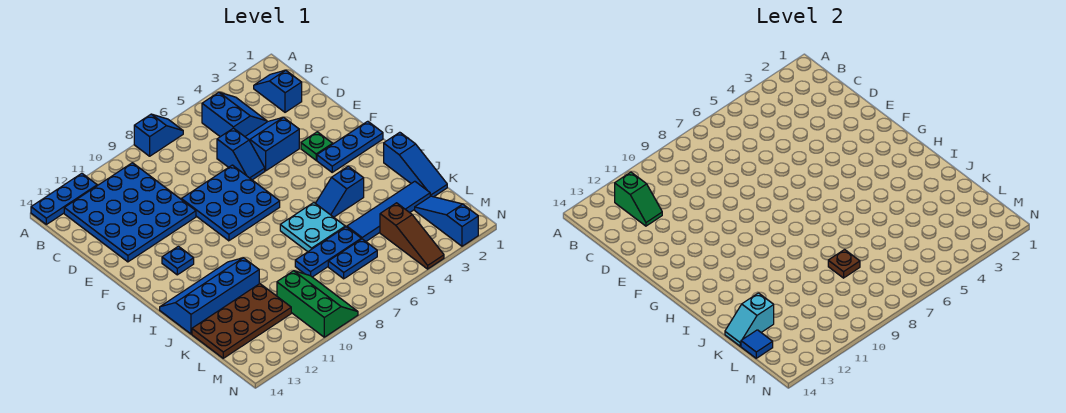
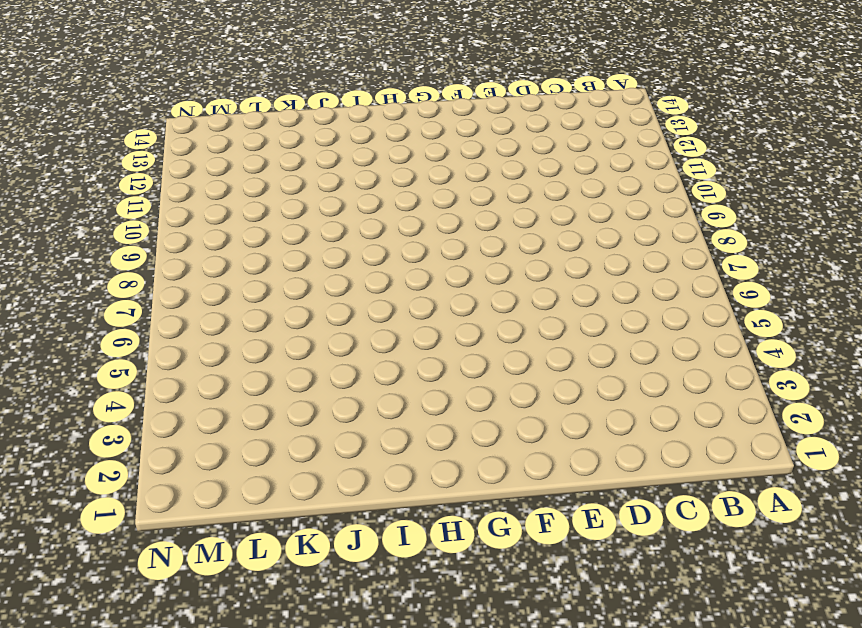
none -> blue 1x2 slope [134,114,183,156]
none -> blue 1x3 plate [31,173,97,224]
none -> blue 1x2 slope [254,70,302,112]

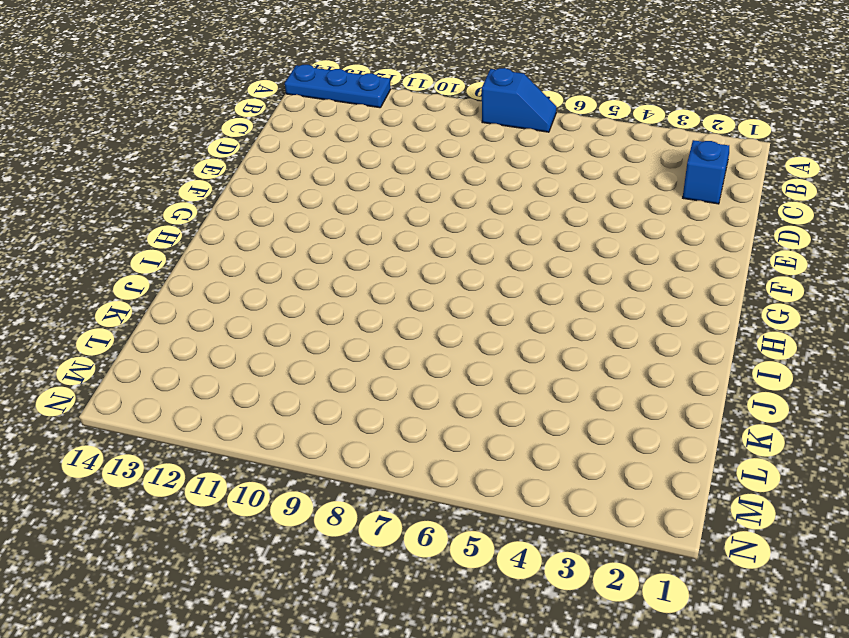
none -> blue 2x2 slope [202,92,267,137]
none -> blue 4x4 plate [64,163,196,262]
none -> blue 2x2 slope [245,117,299,171]

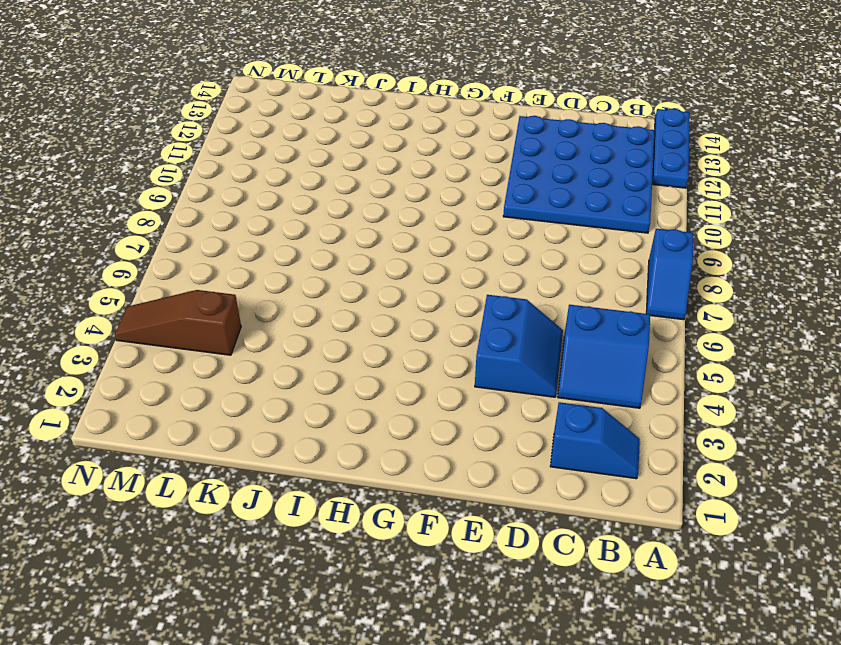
none -> blue 1x2 slope [217,128,265,180]
none -> blue 3x3 plate [181,165,280,241]
none -> green 1x1 plate [301,132,332,160]

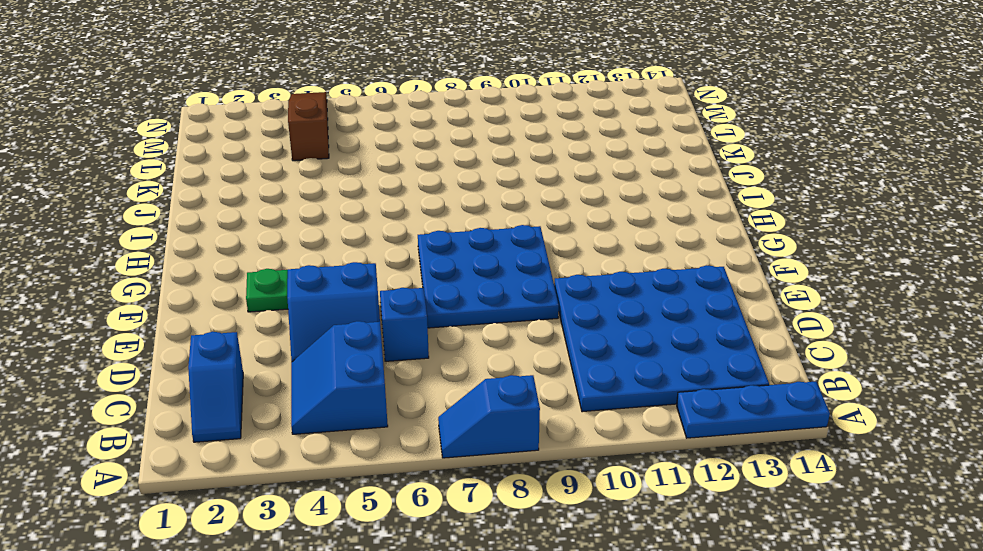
none -> blue 1x3 plate [317,121,383,172]
none -> blue 1x1 plate [162,246,194,275]
none -> blue 1x3 slope [384,132,447,197]

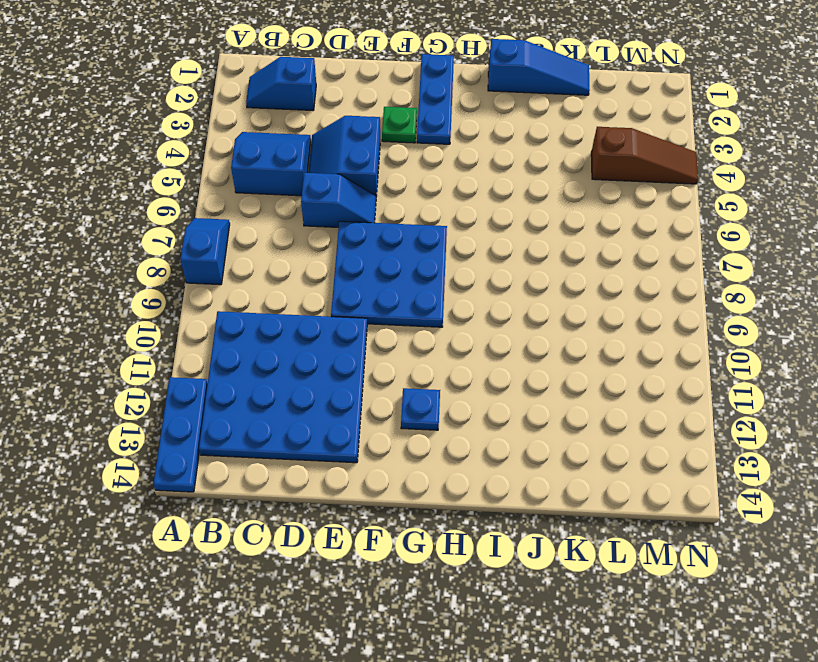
none -> blue 1x2 slope [316,166,364,217]
none -> cyan 2x2 plate [280,203,345,252]
none -> blue 2x4 slope [160,258,259,334]

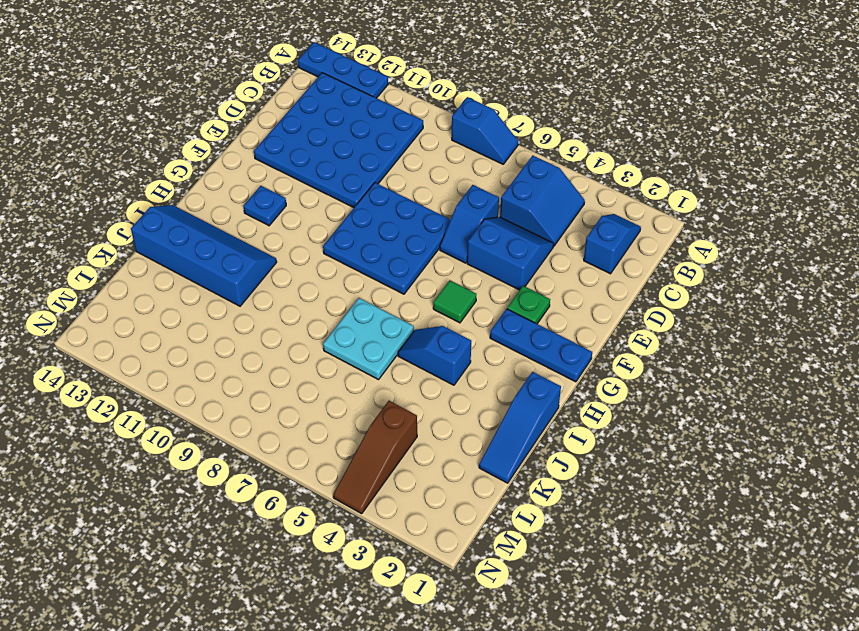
green 1x1 tile [433,281,476,323] -> none
none -> blue 1x4 tile [347,181,430,241]
none -> blue 1x3 plate [295,227,361,277]
none -> brown 2x4 plate [192,284,291,358]

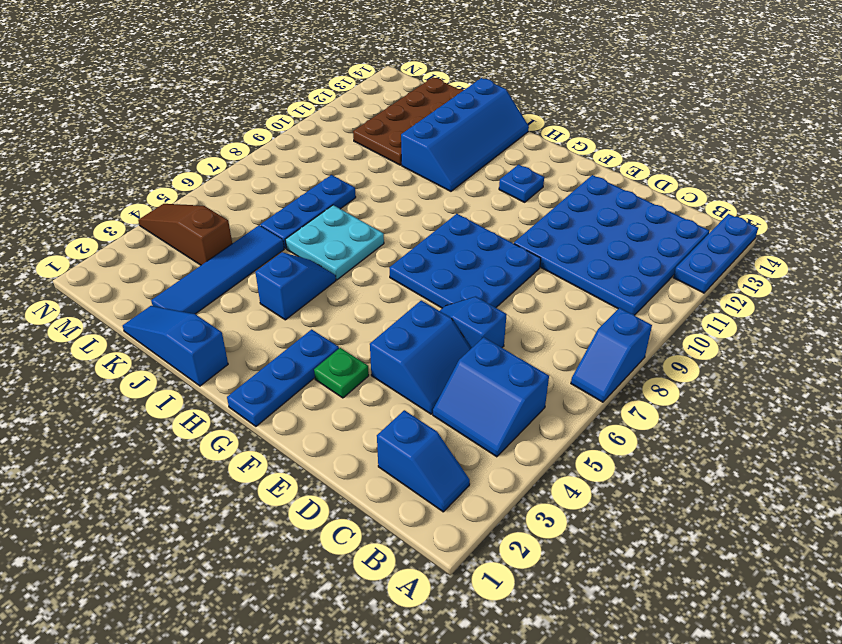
none -> blue 1x3 slope [415,196,478,246]
none -> blue 1x2 plate [328,239,377,279]
none -> green 2x3 slope [277,271,358,337]

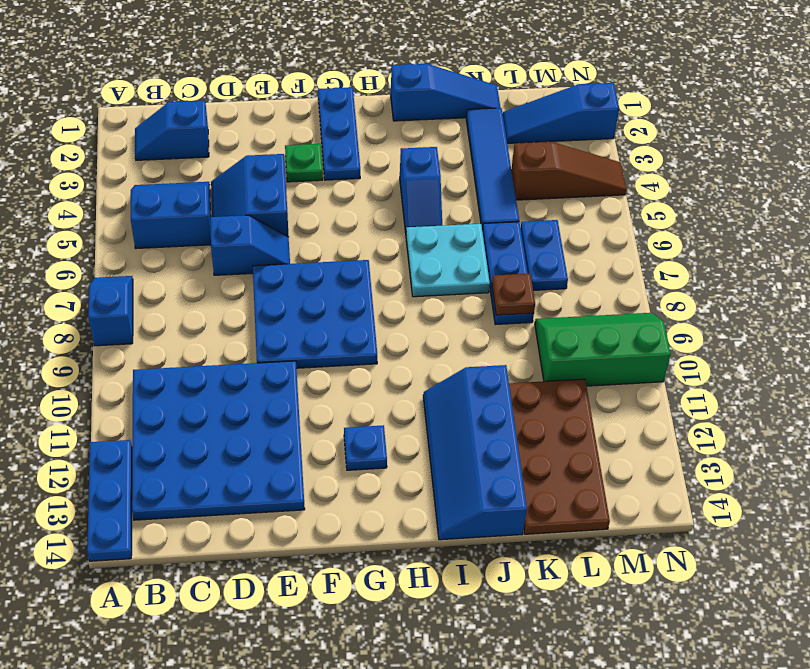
none -> green 1x2 slope [615,172,662,226]
none -> cyan 1x2 slope [725,293,774,346]
none -> blue 1x1 tile [741,330,773,358]

